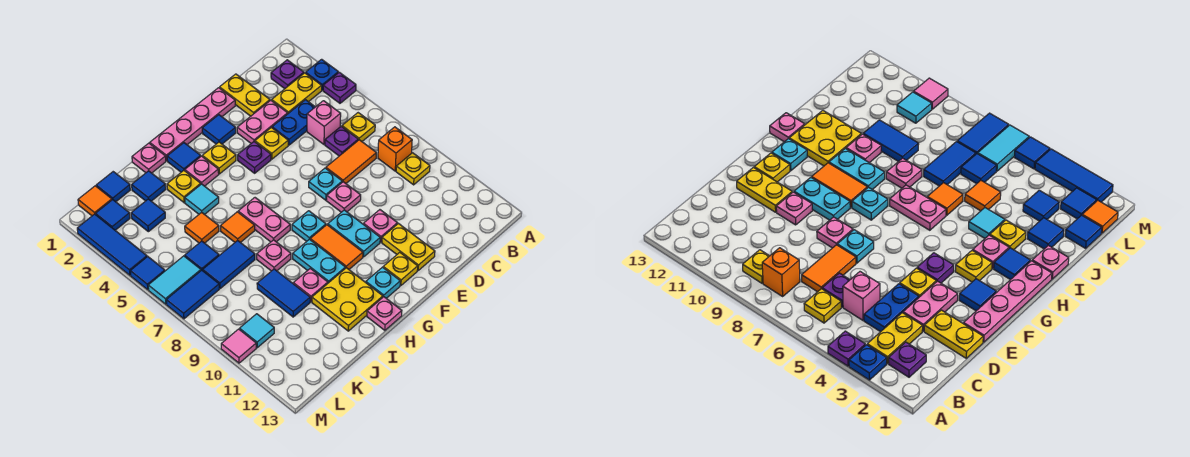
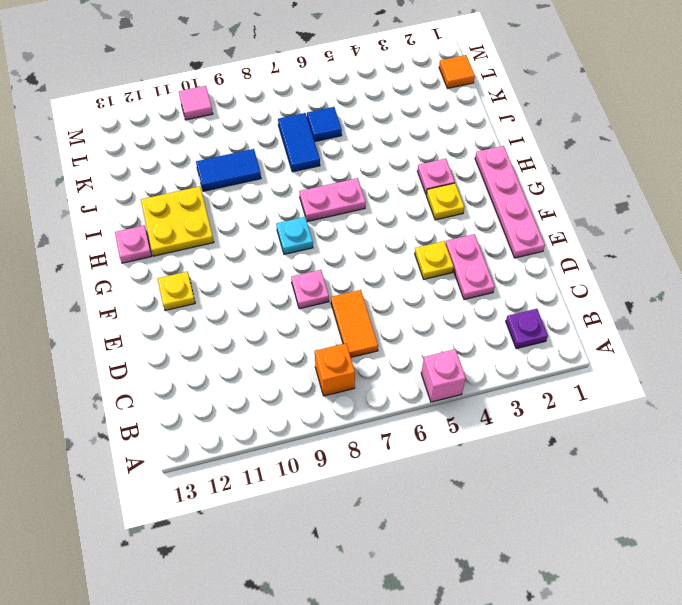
pink 1x1 brick [421,349,466,402] -> pink 1x1 brick moved to [307,101,341,144]
none -> blue 1x1 plate [306,59,338,90]
none -> purple 1x1 plate [323,72,356,103]
none -> yellow 1x2 plate [272,73,322,113]
none -> yellow 1x1 plate [342,113,375,141]

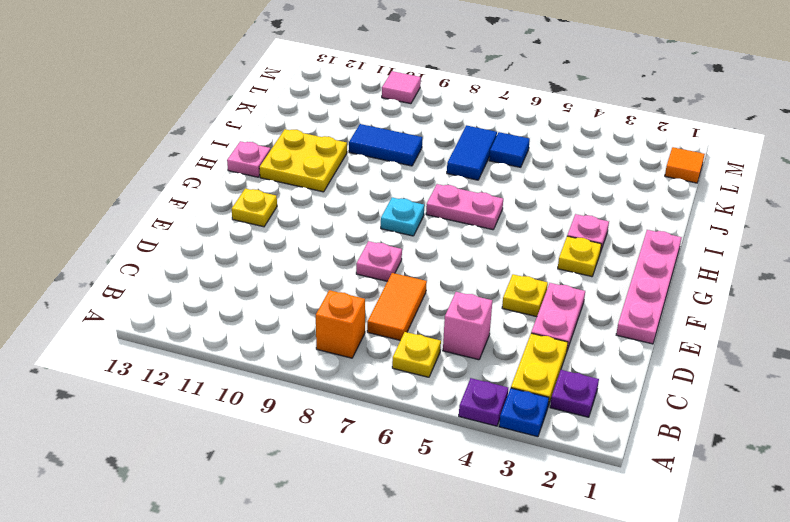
none -> yellow 1x1 plate [396,153,430,185]
none -> blue 1x2 plate [272,100,315,145]
none -> purple 1x1 plate [325,126,358,156]
none -> yellow 1x2 plate [220,74,270,116]

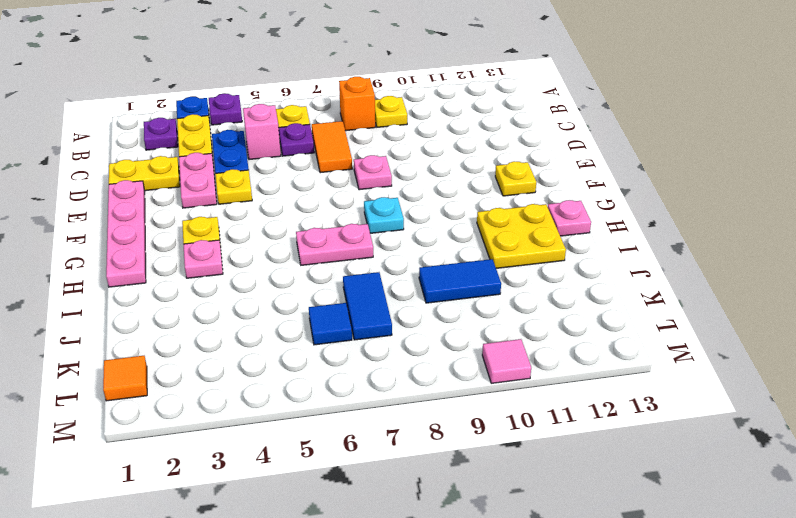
none -> cyan 1x1 plate [309,168,342,200]
none -> pink 1x1 plate [363,210,397,242]
none -> yellow 1x2 plate [382,224,435,270]
none -> blue 1x1 tile [202,115,236,144]

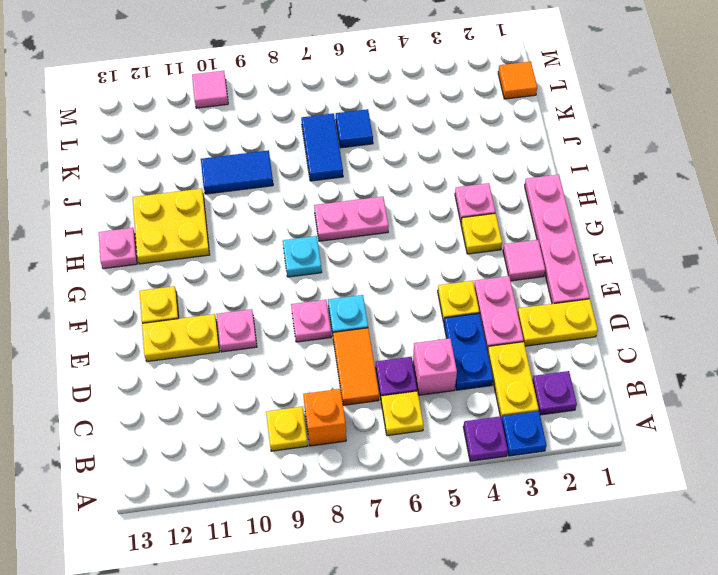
pink 1x1 tile [503,240,545,281] -> blue 1x1 tile [202,115,236,144]
none -> purple 1x1 plate [238,142,271,173]
none -> cyan 1x2 plate [328,210,380,257]
none -> orange 1x2 tile [310,225,363,269]
none -> cyan 1x1 plate [366,267,400,298]

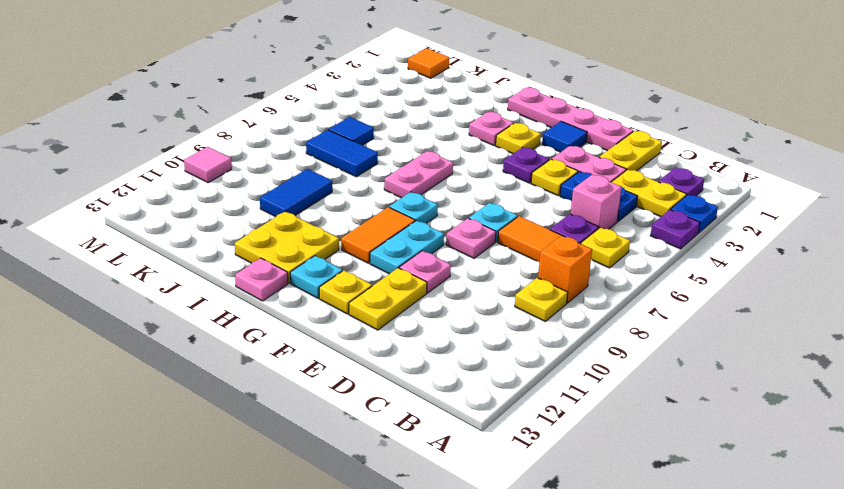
none -> blue 1x1 tile [167,143,201,172]
none -> cyan 1x2 plate [293,239,345,283]
none -> pink 1x1 plate [132,143,166,173]
none -> yellow 1x1 plate [167,171,201,203]

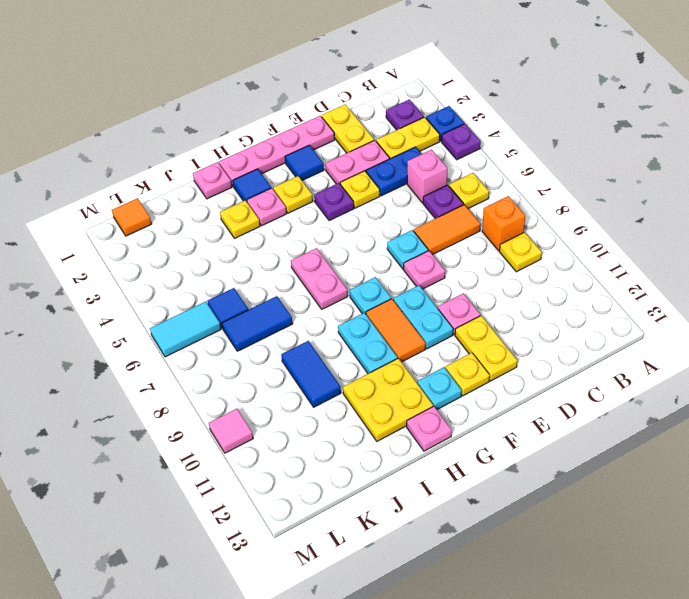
none -> cyan 1x1 tile [185,184,219,214]
none -> orange 1x1 tile [220,212,255,243]
none -> pink 1x1 plate [257,240,291,271]
none -> pink 1x1 plate [293,268,328,302]

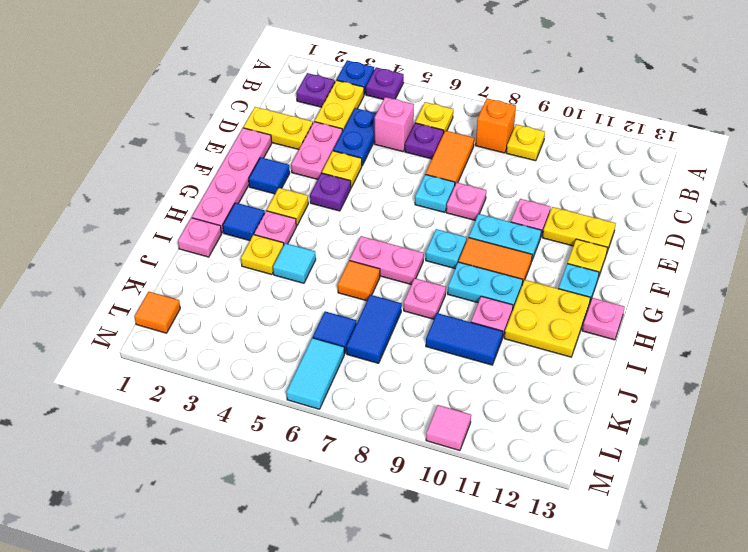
none -> blue 1x1 tile [132,171,166,201]
none -> orange 1x1 tile [185,212,219,243]
none -> blue 1x1 tile [96,172,130,202]
none -> blue 1x1 tile [131,199,165,232]

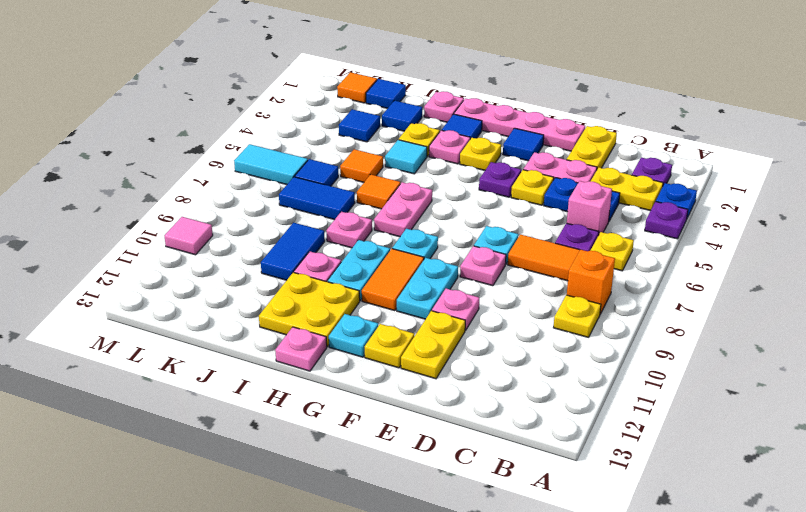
none -> blue 1x1 tile [96,200,130,230]
none -> blue 1x2 tile [166,270,219,319]
none -> cyan 1x1 tile [240,314,274,348]
none -> blue 1x3 tile [77,214,147,275]

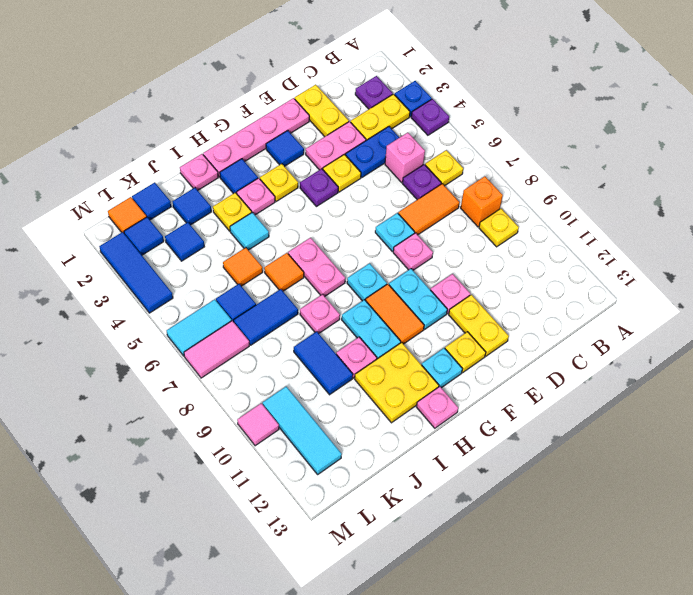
pink 1x2 tile [184,321,249,378] -> blue 1x2 tile [166,270,219,319]
cyan 1x3 tile [263,387,342,474] -> cyan 1x1 tile [240,314,274,348]
none -> blue 1x1 tile [130,257,165,290]

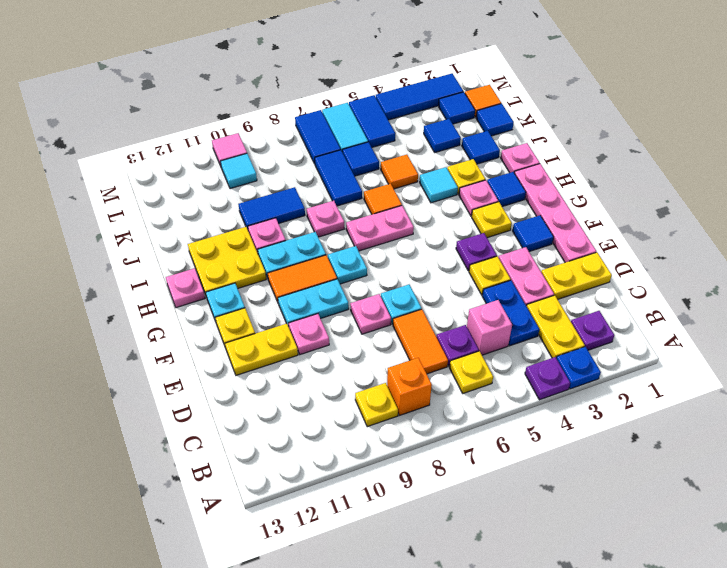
blue 1x2 tile [349,95,395,147] -> blue 1x1 tile [130,257,165,290]

